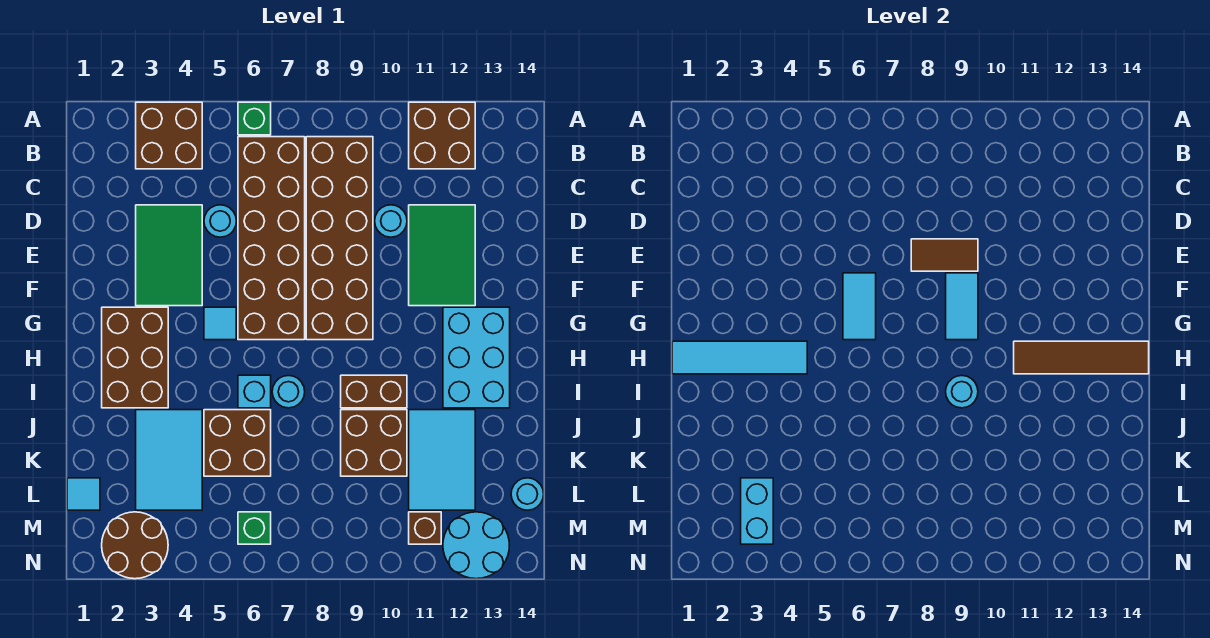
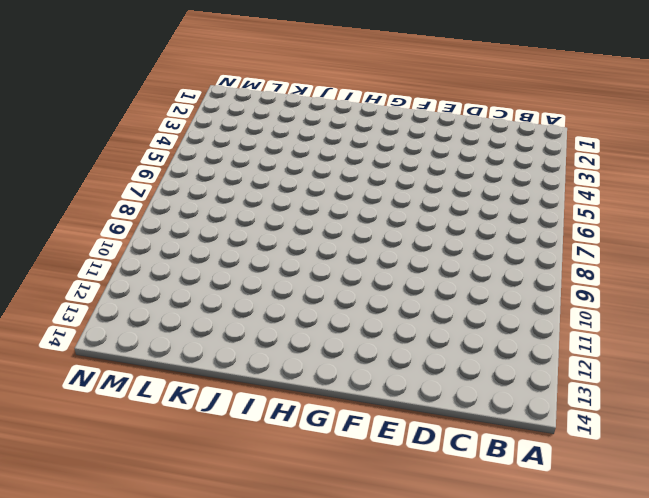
none -> brown 2x2 brick [136,102,202,169]
none -> green 1x1 brick [238,102,271,135]
none -> brown 2x2 brick [409,102,475,169]
none -> brown 2x6 brick [238,137,305,340]

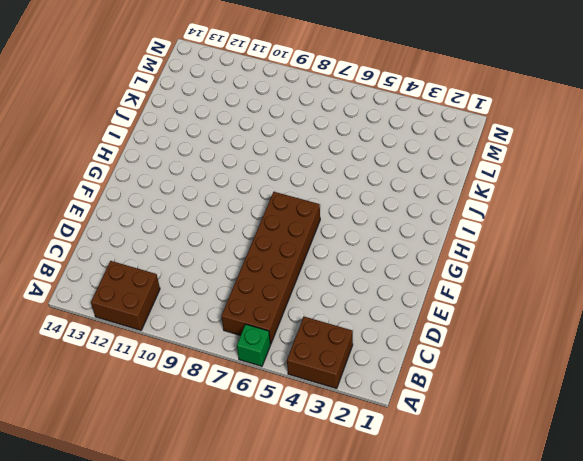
none -> brown 2x6 brick [306,137,373,340]
none -> green 2x3 tile [136,205,202,306]
none -> cyan 1x1 round brick [204,205,236,237]
none -> cyan 1x1 round brick [375,205,407,237]

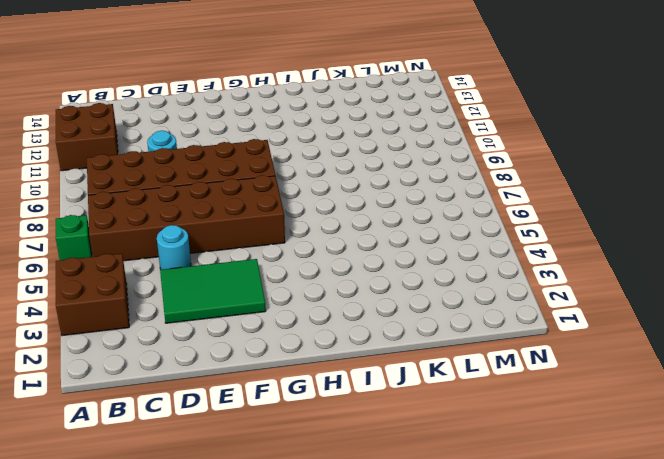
none -> green 2x3 tile [409,205,475,306]
none -> brown 2x3 brick [102,307,168,408]
none -> cyan 1x1 tile [204,307,236,340]
none -> cyan 2x3 brick [443,307,510,408]

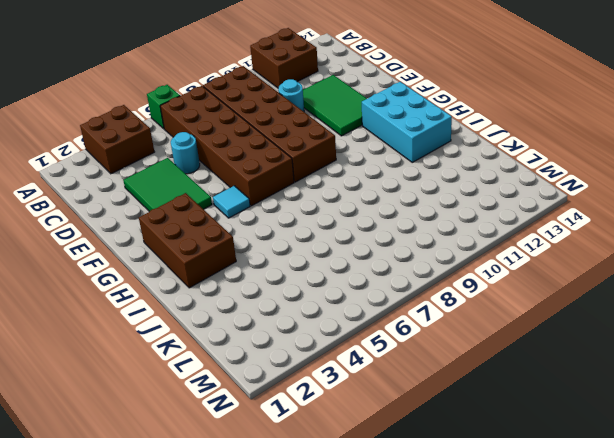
none -> cyan 1x1 brick [238,375,271,408]
none -> cyan 1x1 round brick [272,376,305,408]
none -> brown 1x2 brick [341,375,407,408]
none -> cyan 2x3 tile [136,410,202,510]

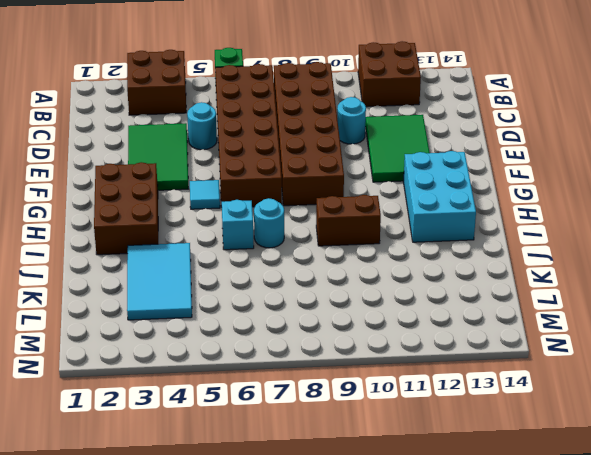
none -> brown 2x2 brick [204,410,271,476]
none -> brown 2x2 brick [341,410,407,476]
none -> cyan 2x3 tile [409,410,475,510]
none -> cyan 1x1 tile [67,478,100,510]

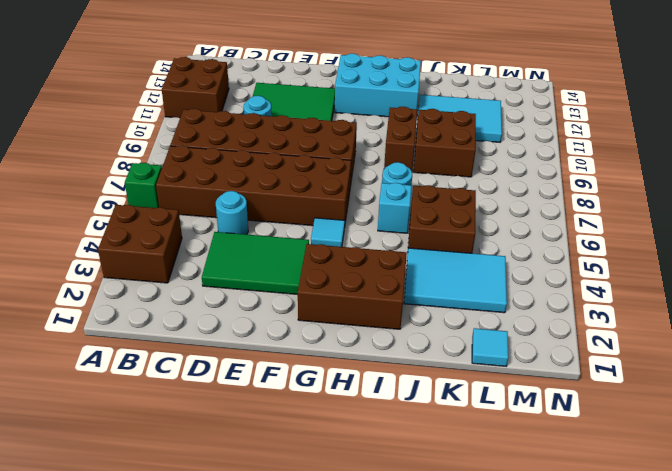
none -> cyan 1x1 round brick [511,478,544,510]
none -> brown 2x2 round brick [102,512,168,579]
none -> green 1x1 brick [238,512,271,544]
none -> brown 1x1 brick [409,512,441,544]

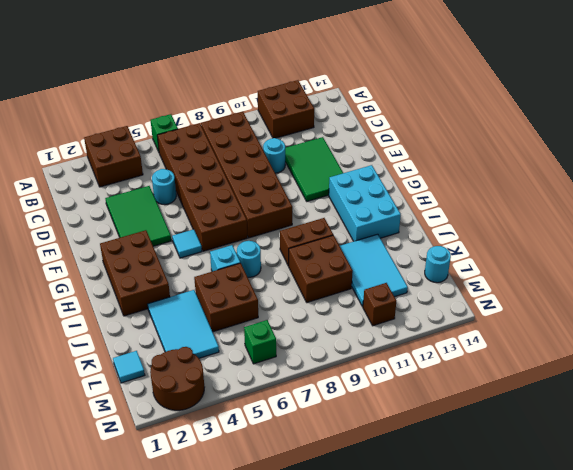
none -> cyan 2x2 round brick [443,512,509,579]
none -> brown 1x2 tile [911,239,978,271]
none -> cyan 1x2 tile [843,273,876,340]
none -> cyan 1x2 tile [946,273,978,340]

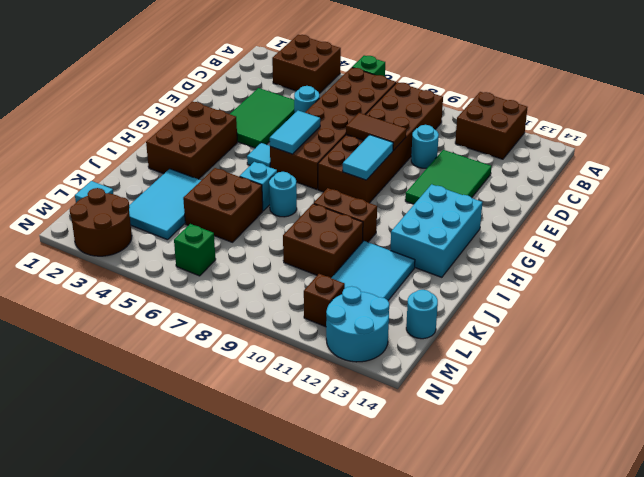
none -> cyan 1x4 tile [672,341,807,374]
none -> brown 1x4 tile [1014,341,1149,374]
none -> cyan 1x1 round brick [946,376,978,408]
none -> cyan 1x2 brick [741,478,773,544]

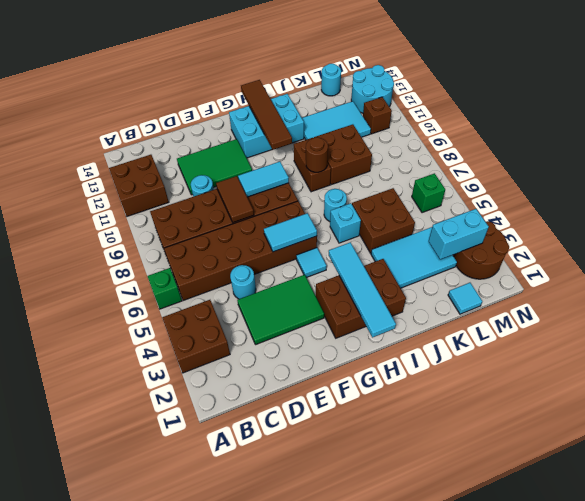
brown 1x1 round brick [306,137,328,172] -> cyan 1x1 round brick [946,376,978,408]

